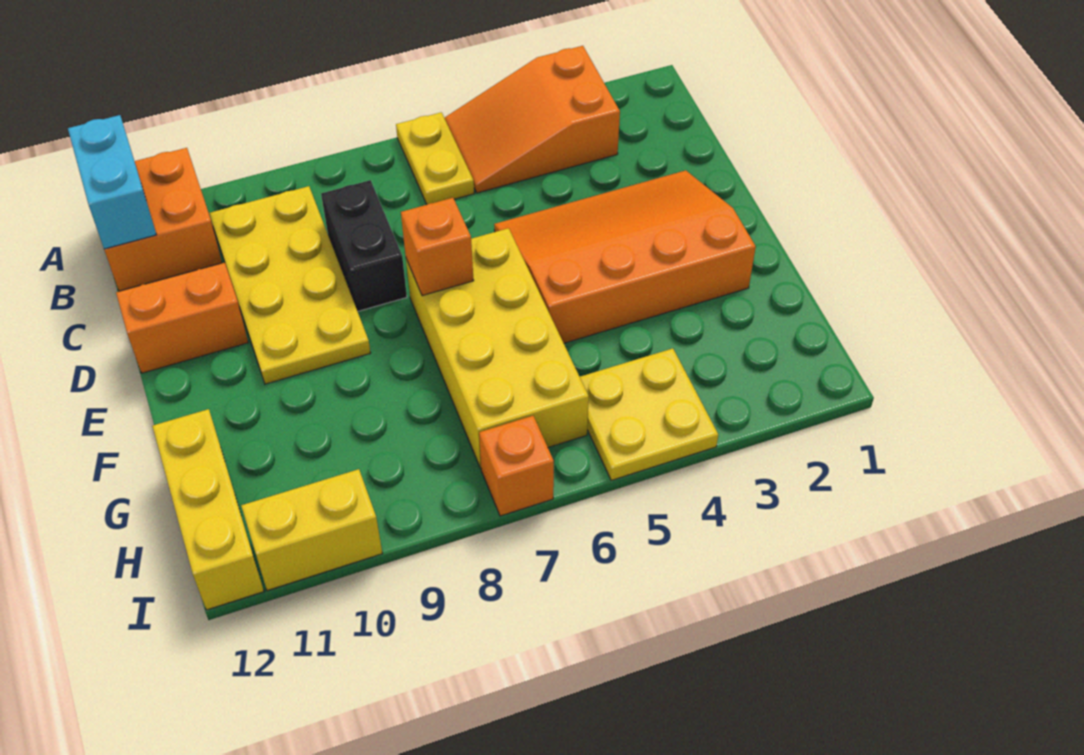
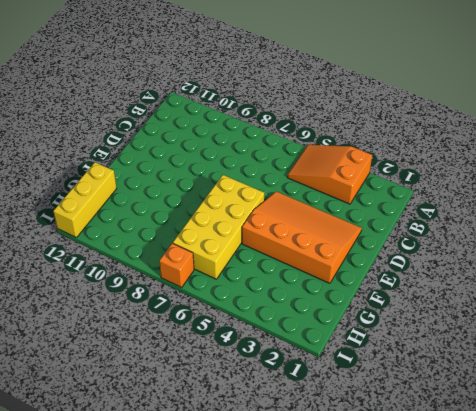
none -> yellow 1x2 plate [396,112,474,204]
none -> orange 2x2 brick [104,148,222,291]
none -> yellow 2x4 plate [209,186,370,384]

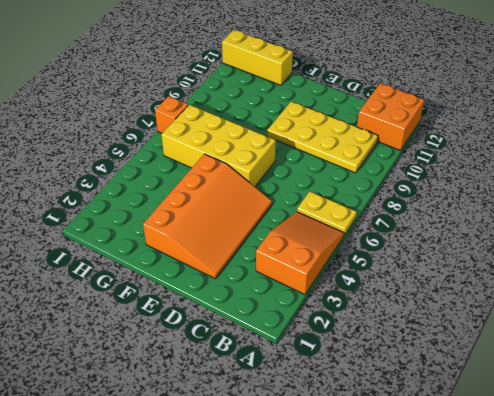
none -> black 1x2 brick [321,180,407,311]
none -> orange 1x2 brick [116,263,248,373]
none -> yellow 2x2 plate [580,348,718,480]

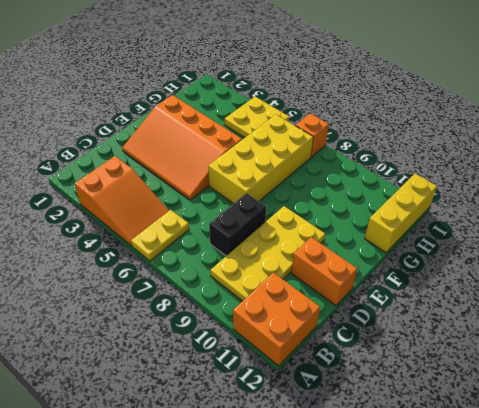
none -> yellow 1x2 brick [241,469,382,591]
none -> cyan 1x2 brick [68,115,156,249]
none -> orange 1x1 brick [401,198,474,296]

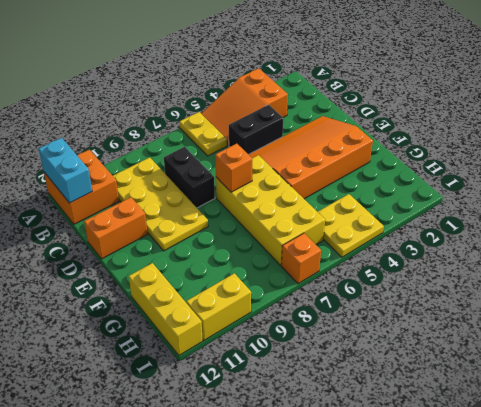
black 1x2 brick [229,105,283,155] -> none

